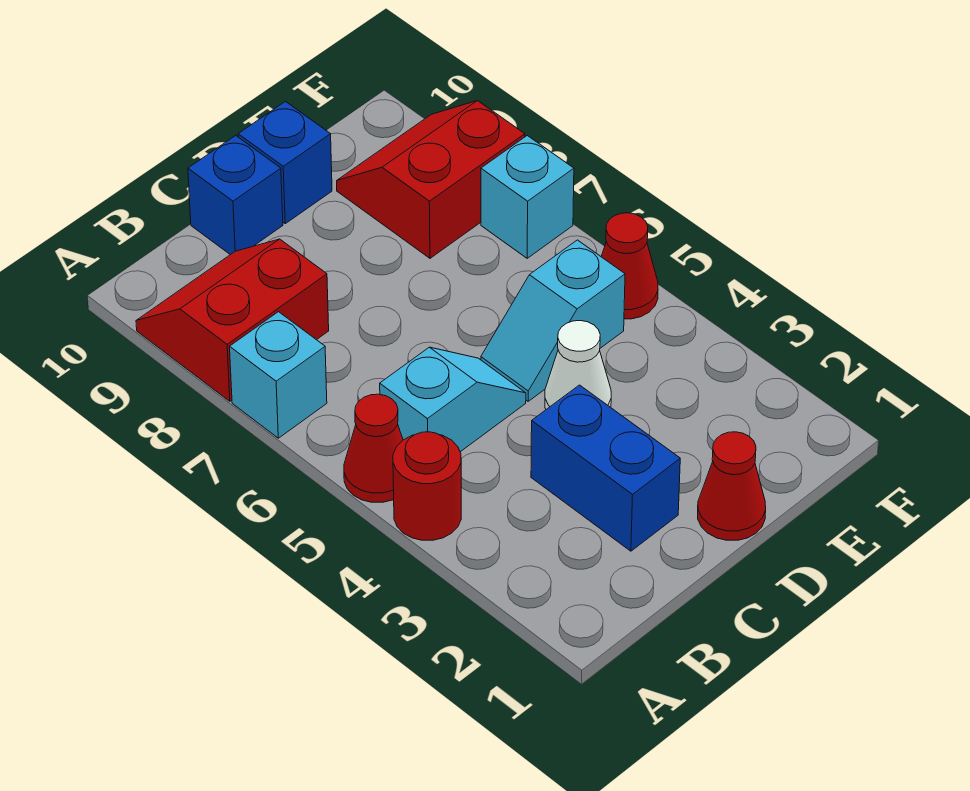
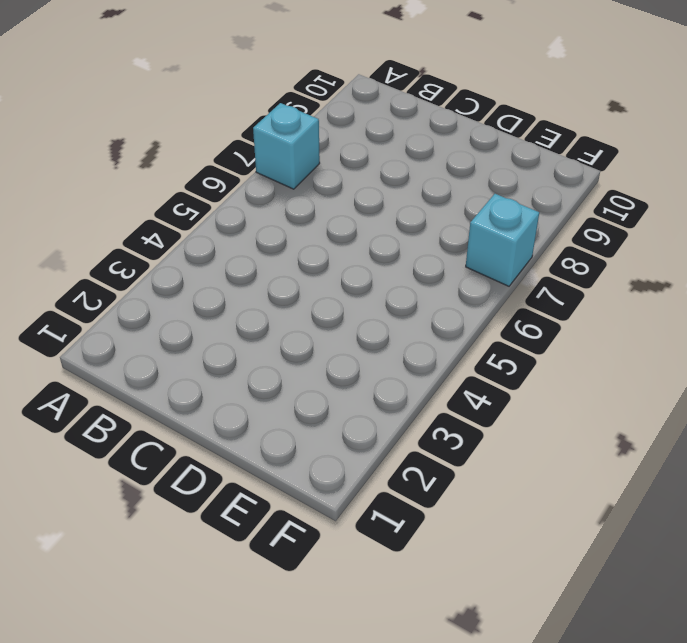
none -> red 1x1 round brick [393,432,461,540]
none -> red 1x1 cone [344,394,403,502]
none -> red 2x2 slope [136,239,329,401]

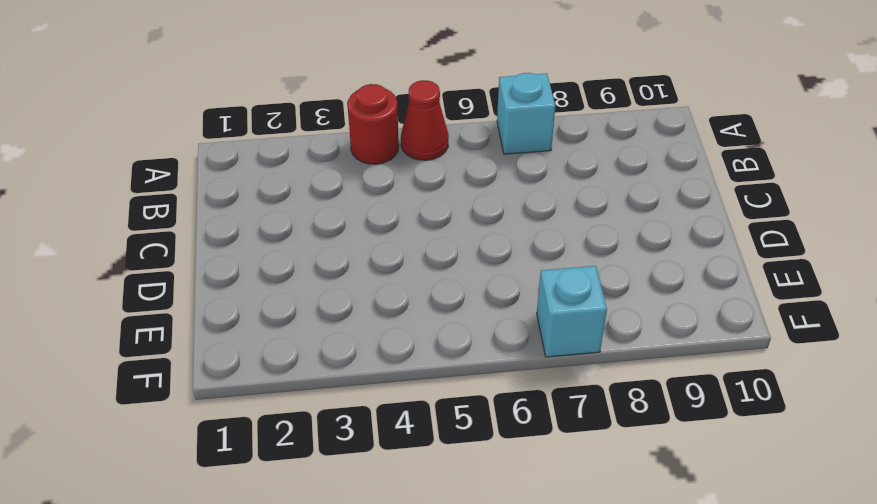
none -> red 2x2 slope [136,239,329,401]
none -> cyan 1x2 slope [380,347,526,452]
none -> blue 1x2 brick [531,385,680,551]

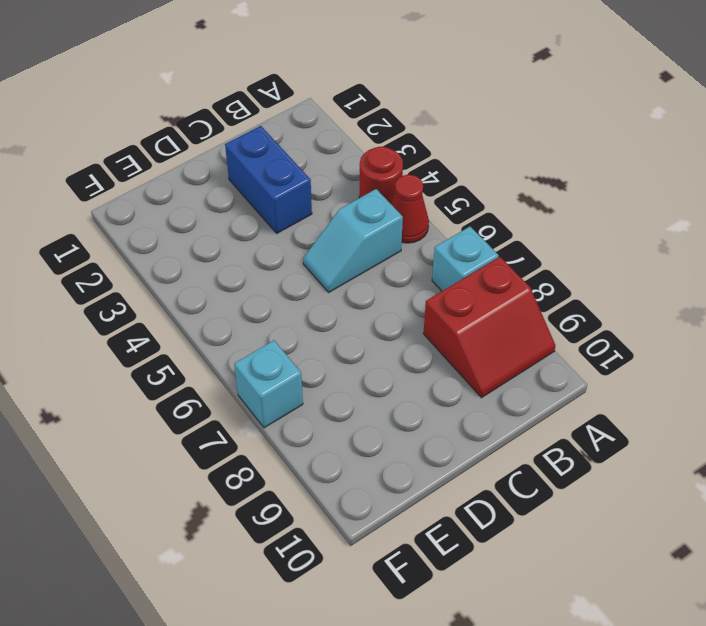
none -> blue 1x1 brick [188,136,283,255]
none -> red 1x1 cone [698,432,766,540]
none -> white 1x1 cone [545,321,611,409]

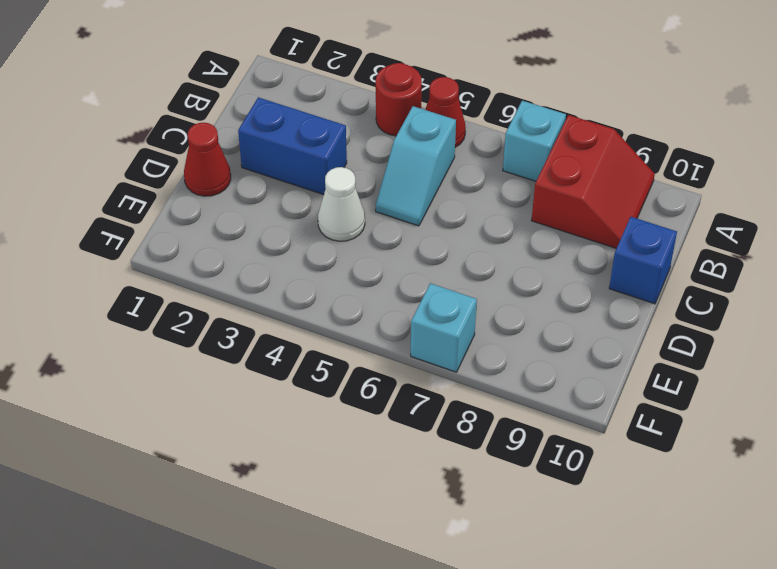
none -> cyan 1x2 slope [481,240,625,401]
none -> blue 1x1 brick [238,101,332,224]
none -> red 2x2 slope [337,101,525,258]

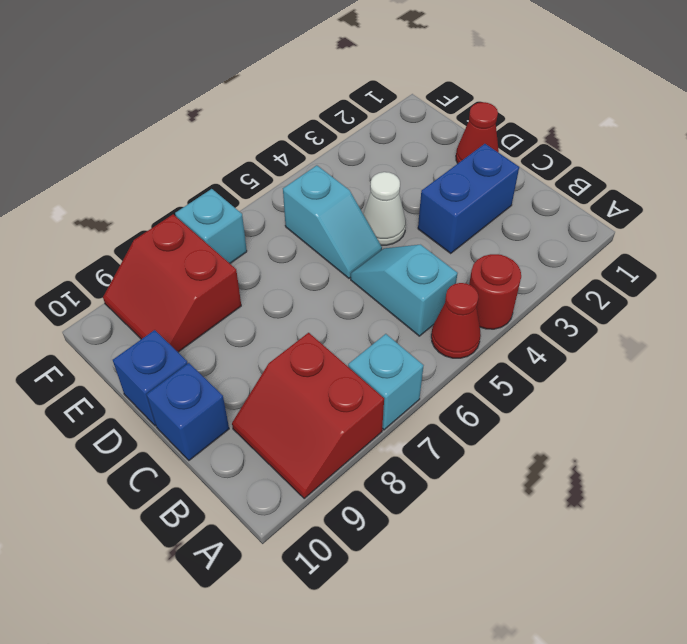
none -> red 1x1 cone [601,213,658,319]

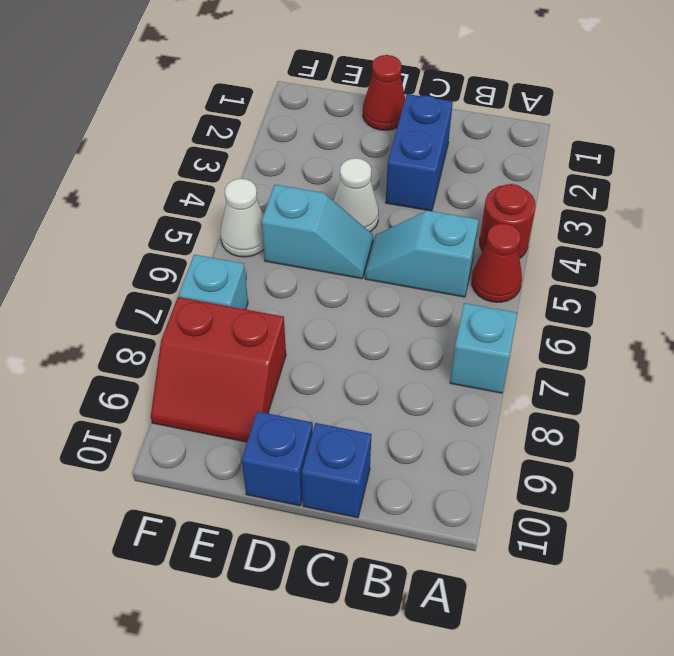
white 1x1 cone [220,179,264,257] -> red 1x1 cone [601,213,658,319]
none -> red 2x2 slope [136,239,329,401]

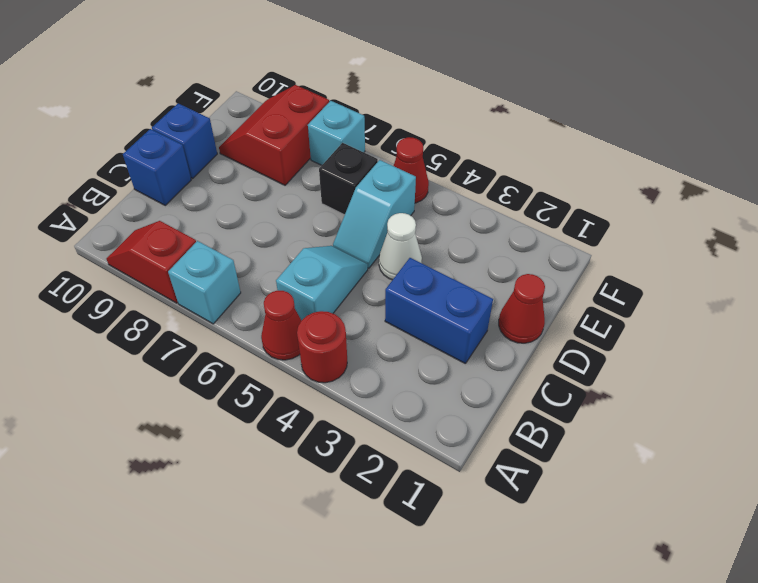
red 1x2 slope [107,221,196,303] -> red 2x2 slope [136,239,329,401]
black 1x1 brick [319,143,378,215] -> none

